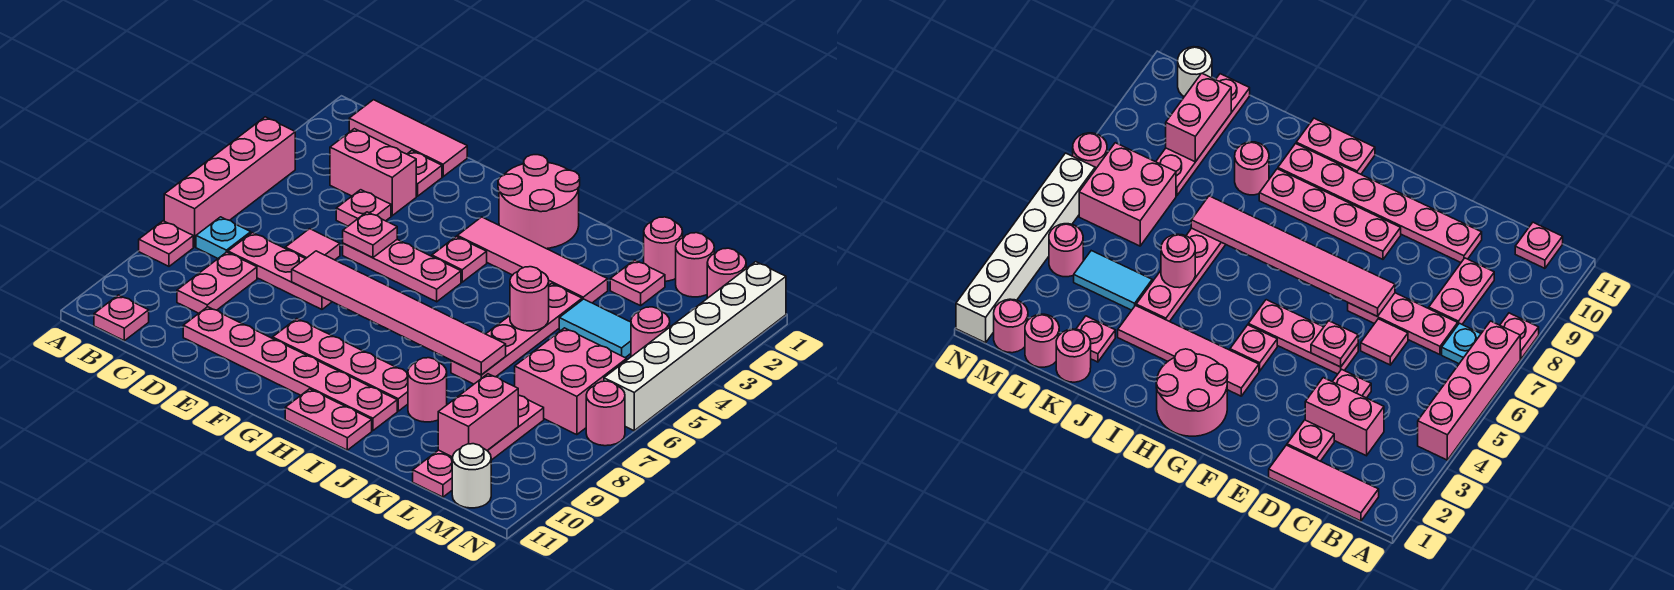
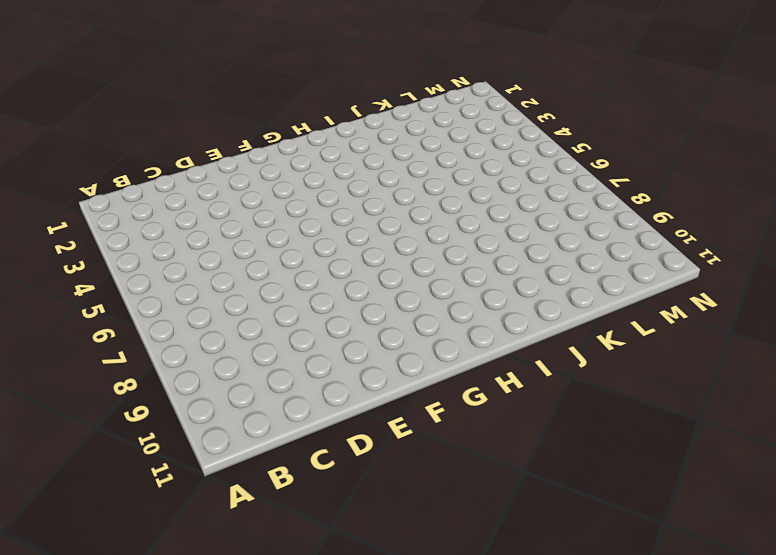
none -> pink 1x4 brick [164,117,295,247]
none -> pink 1x1 plate [139,221,193,266]
none -> pink 1x3 tile [349,100,467,177]
none -> cyan 1x1 plate [196,217,251,258]

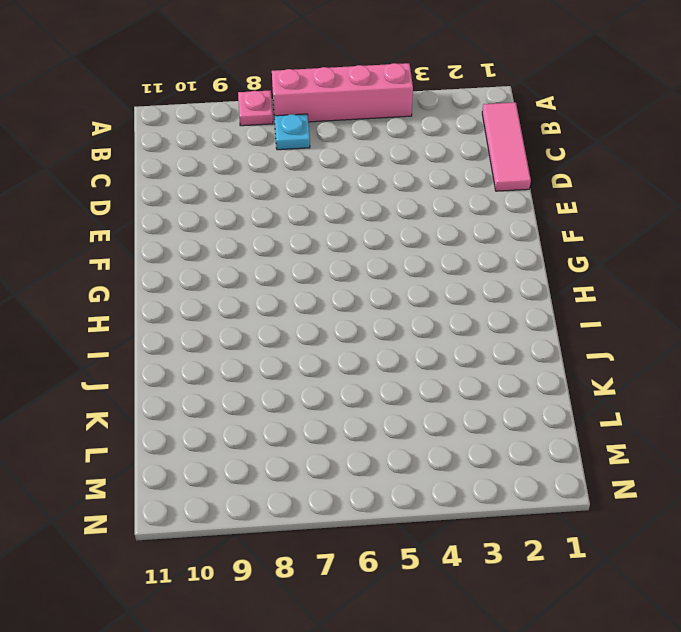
none -> pink 1x1 plate [94,295,149,341]
none -> pink 1x2 brick [330,129,416,216]
none -> pink 1x3 plate [228,233,332,309]
none -> pink 1x2 plate [177,252,257,313]

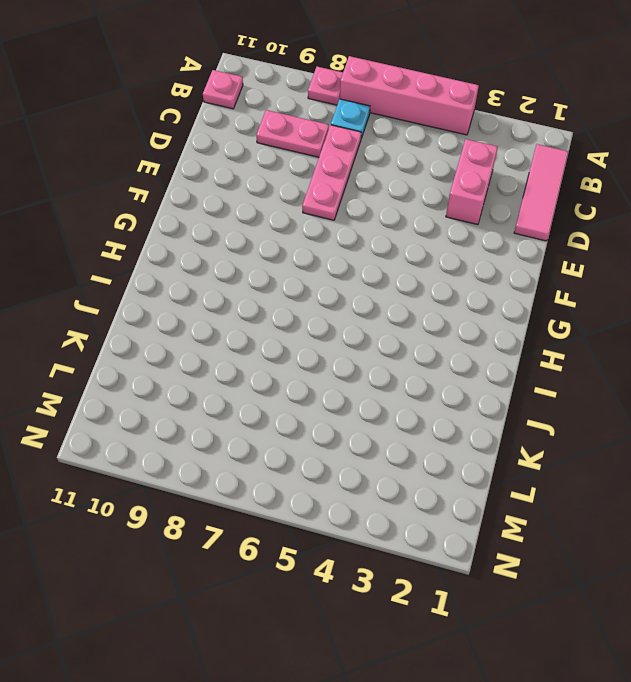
none -> pink 1x1 plate [407,151,442,196]
none -> pink 1x1 plate [336,190,391,226]
none -> pink 1x1 tile [285,229,340,260]
none -> pink 1x6 plate [183,307,397,431]

